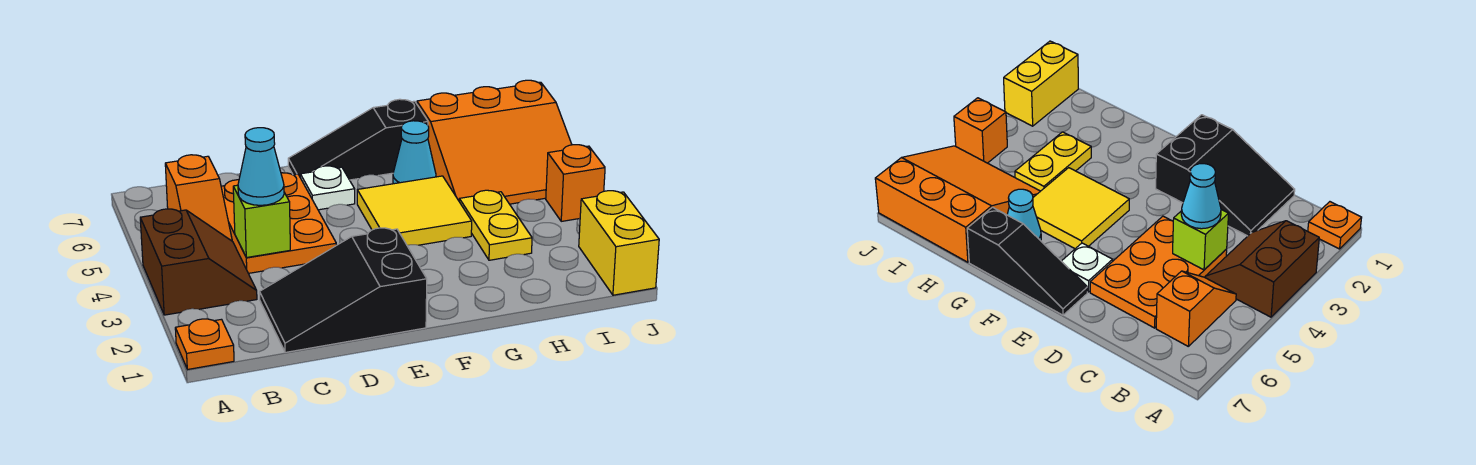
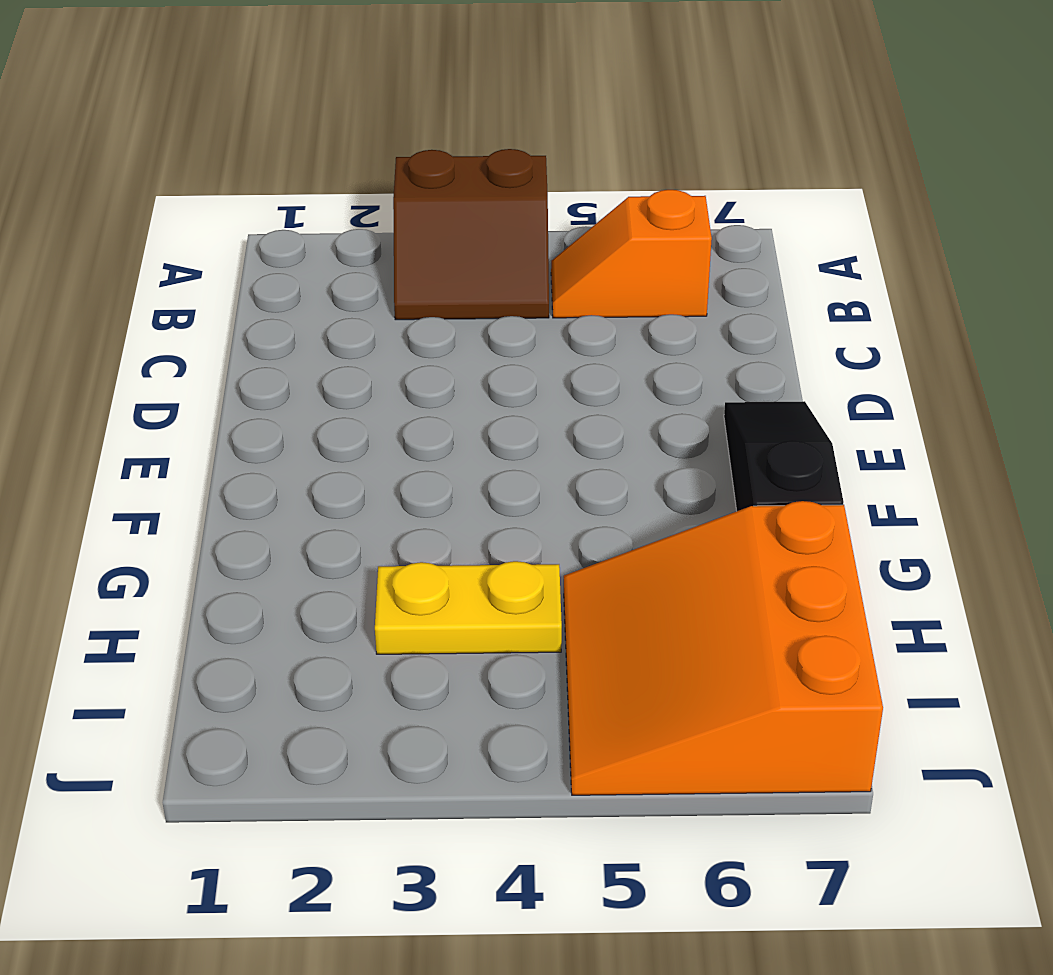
none -> orange 1x1 plate [175,319,234,369]
none -> black 2x3 slope [260,228,427,352]
none -> orange 2x3 plate [221,173,336,273]

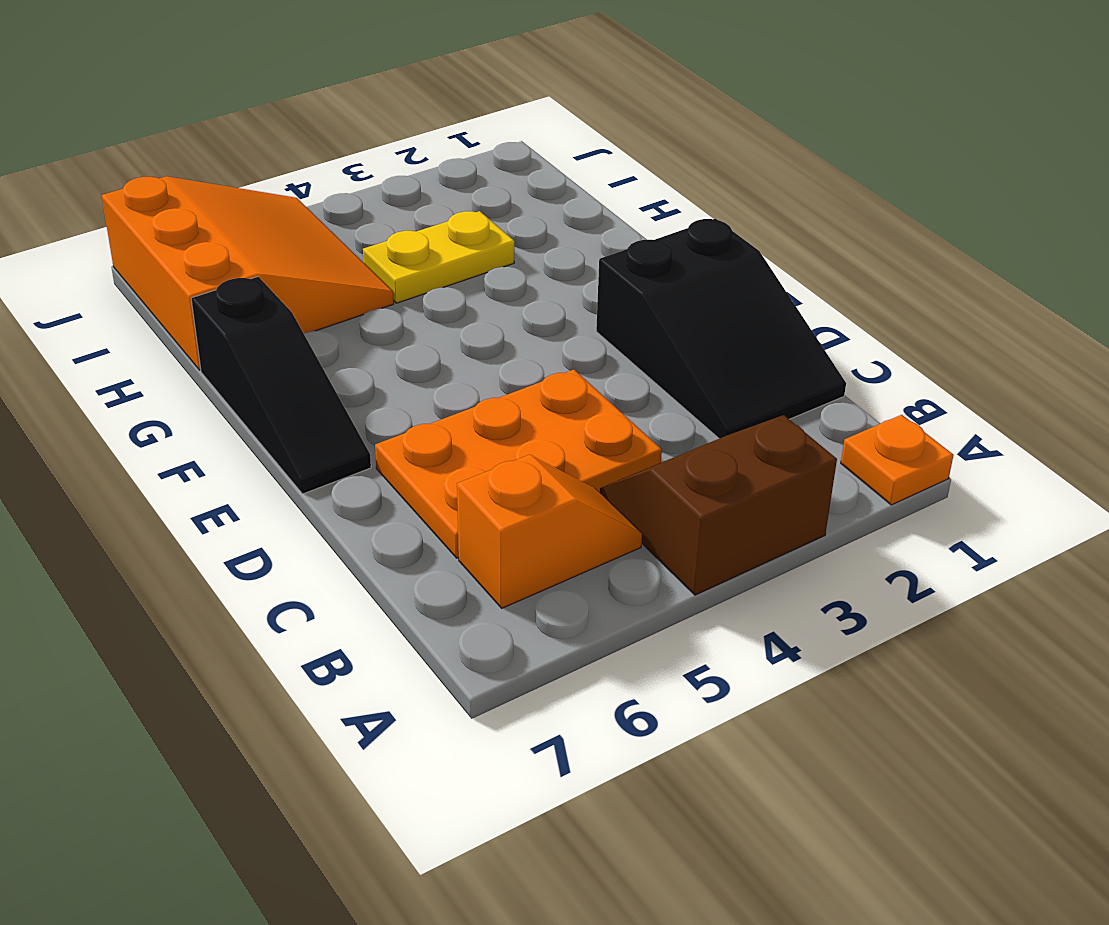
none -> white 1x1 plate [300,166,355,210]
none -> yellow 2x2 tile [357,176,472,245]
none -> cyan 1x1 cone [393,121,436,184]

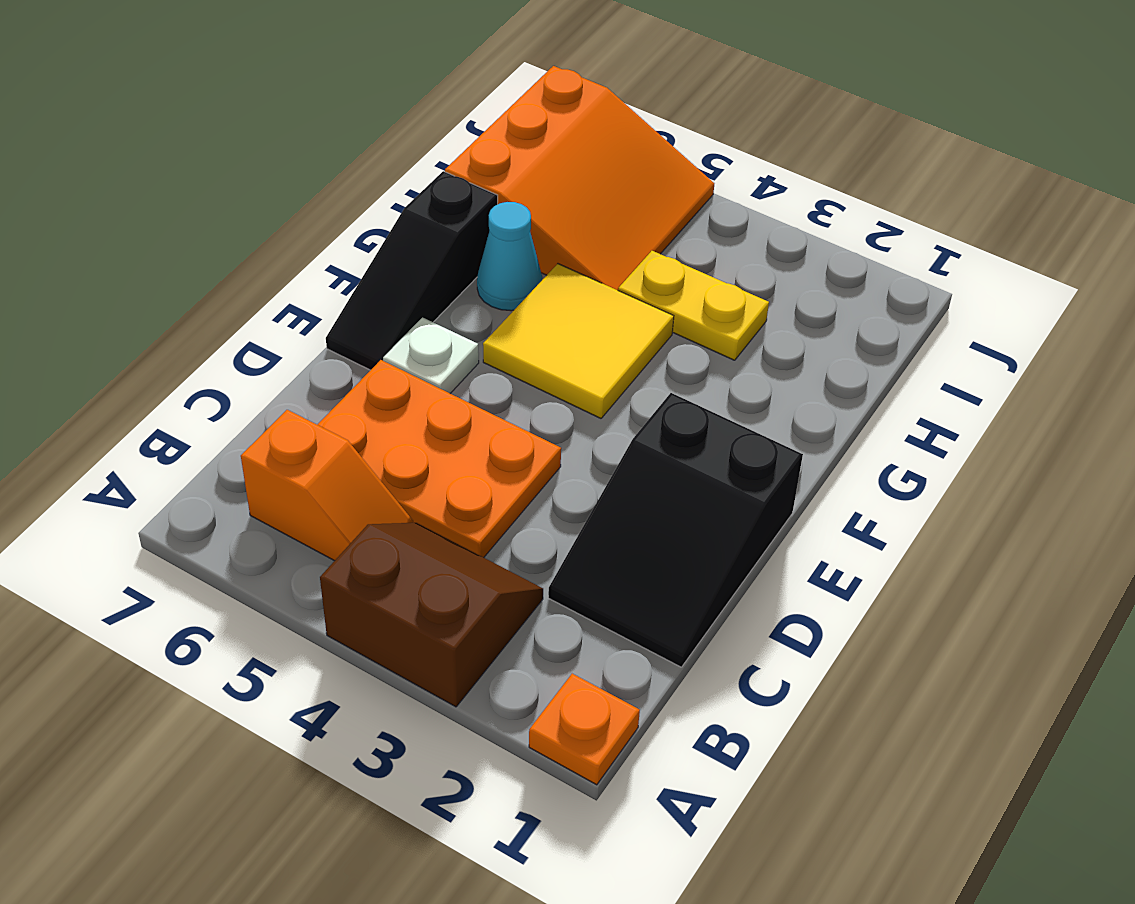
none -> yellow 1x2 brick [579,191,659,295]
none -> orange 1x1 brick [546,145,605,221]
none -> lime 1x1 brick [233,185,290,258]

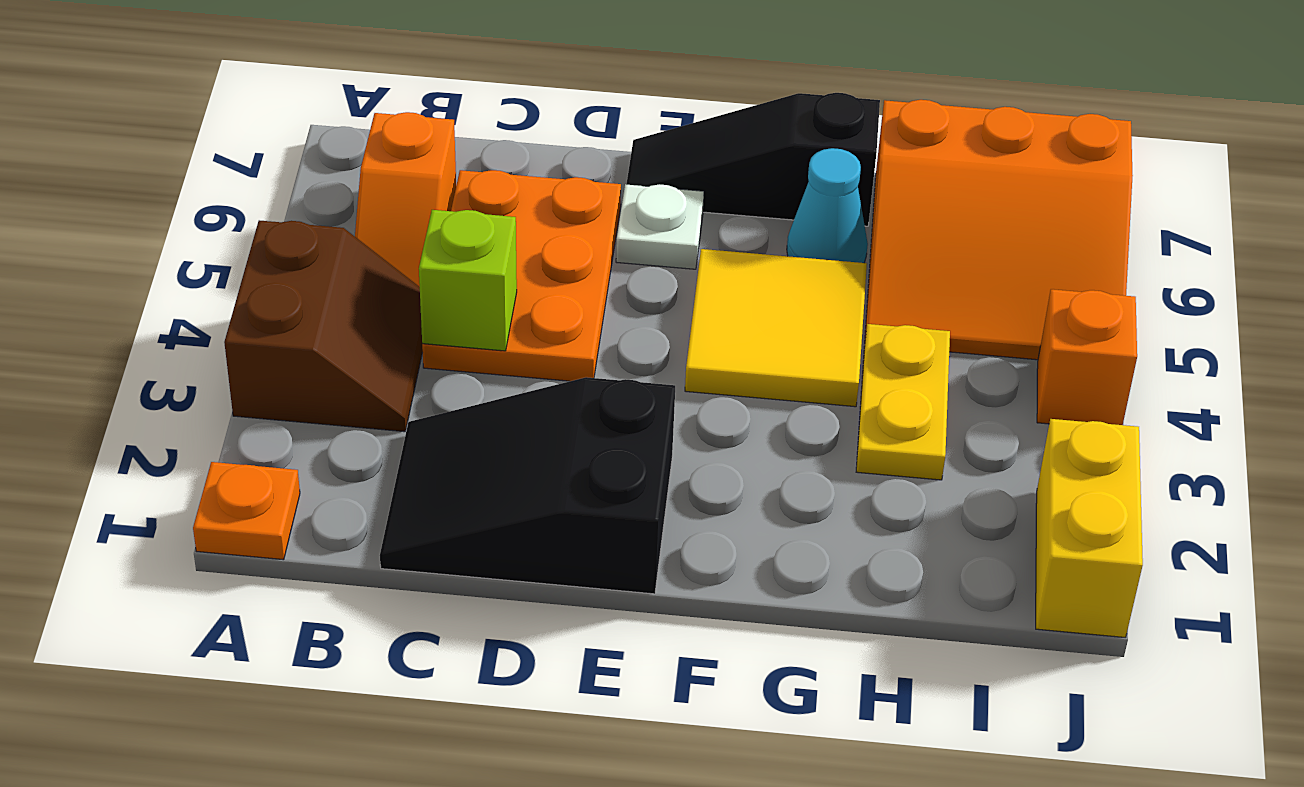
none -> cyan 1x1 cone [238,128,284,205]

